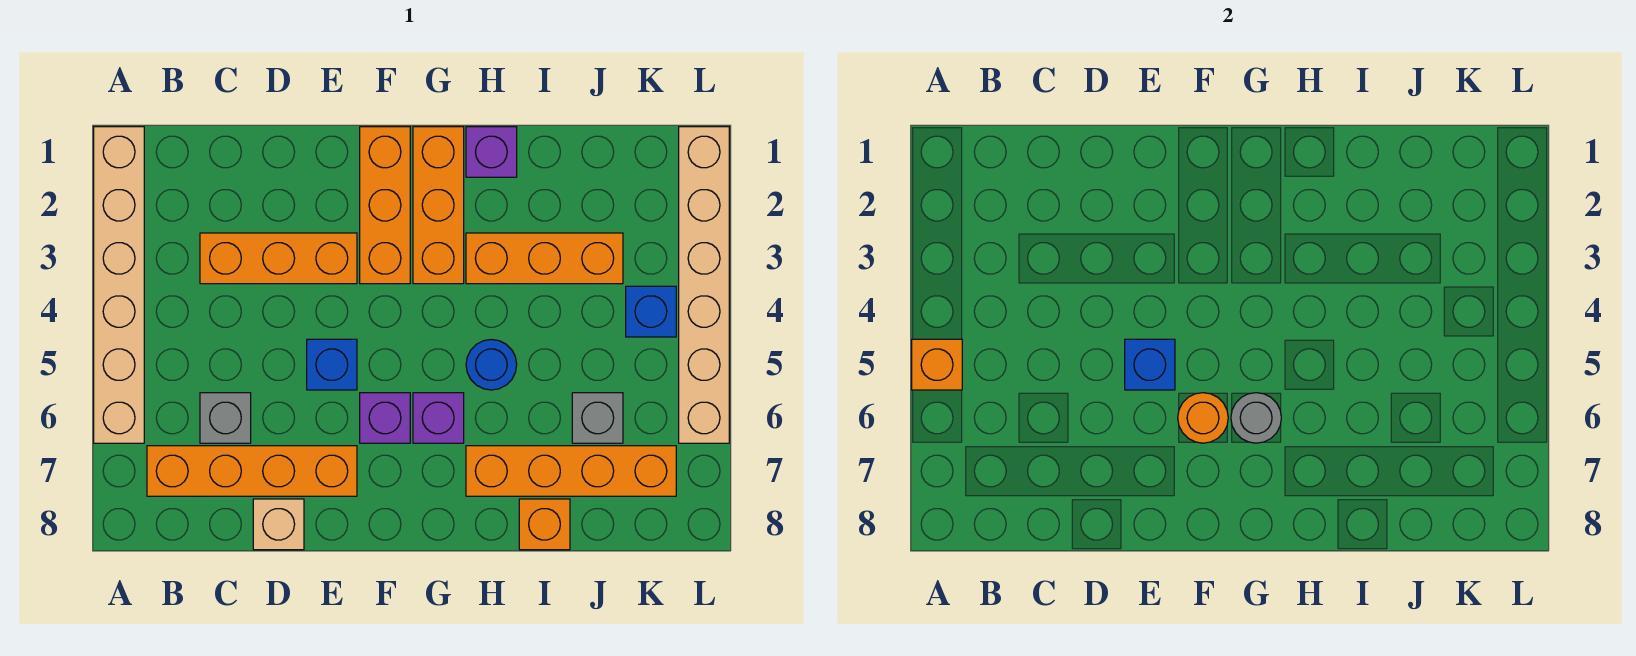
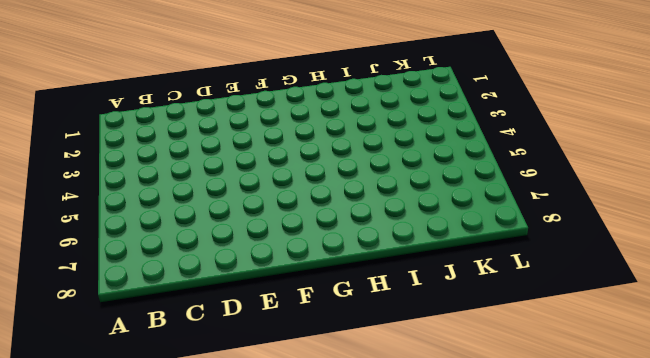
none -> tan 1x6 brick [94,127,144,443]
none -> orange 1x4 brick [147,446,357,496]
none -> orange 1x3 brick [200,233,357,284]

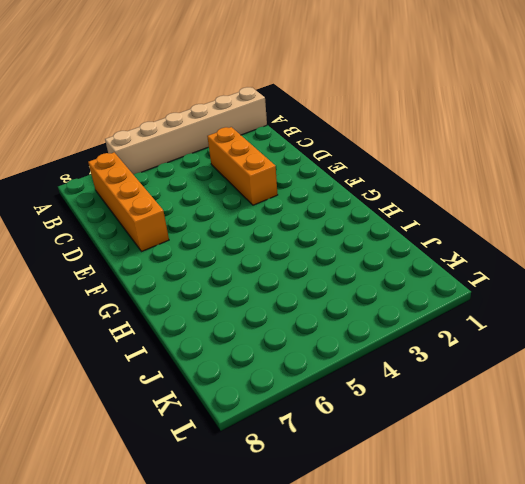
none -> grey 1x1 brick [200,393,251,443]
none -> tan 1x1 brick [253,499,304,550]
none -> blue 1x1 brick [307,339,357,390]

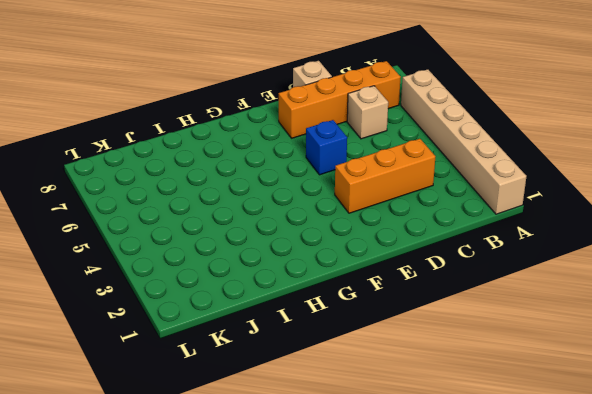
tan 1x1 brick [347,86,388,139] -> grey 1x1 brick [200,393,251,443]
none -> orange 1x3 brick [360,127,410,284]
none -> purple 1x1 brick [360,393,410,443]
none -> orange 1x3 brick [413,127,464,284]

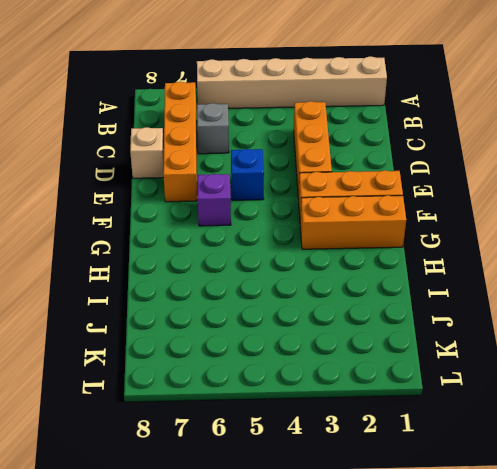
none -> purple 1x1 brick [413,393,464,443]
none -> purple 1x1 brick [466,127,517,177]
none -> orange 1x3 brick [466,233,623,284]

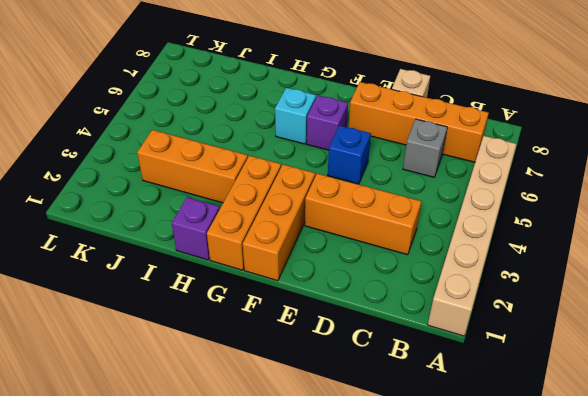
cyan 1x1 brick [275,88,316,144] -> purple 1x1 brick [413,393,464,443]
none -> blue 1x1 round brick [466,339,517,390]
none -> orange 1x4 brick [466,446,676,496]
none -> orange 1x1 brick [519,499,570,550]

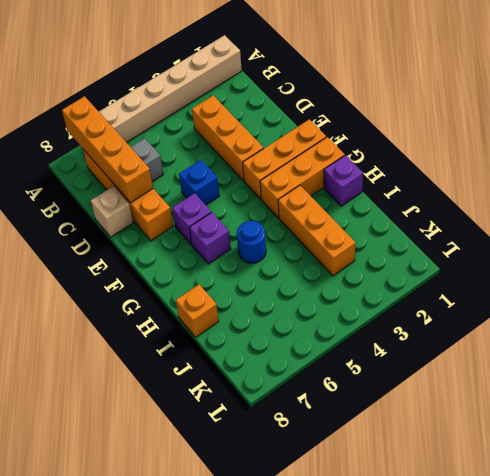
orange 1x4 brick [62,96,153,203] -> orange 1x4 brick moved to [466,446,676,496]
none -> grey 1x1 brick [572,393,623,443]
none -> blue 1x1 brick [626,286,676,337]
none -> tan 1x6 brick [679,127,729,443]

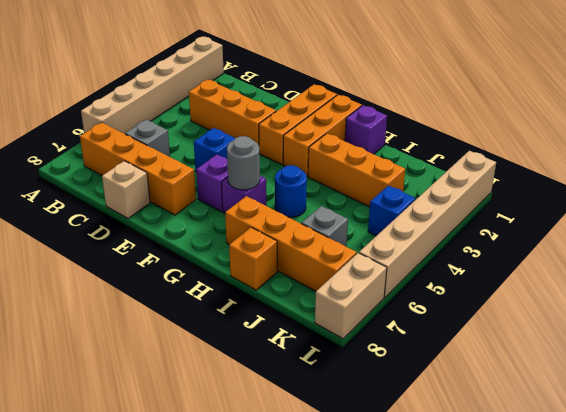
tan 1x2 brick [315,253,387,339] -> none
none -> orange 1x1 brick [912,339,962,390]
none -> blue 1x1 brick [1125,339,1175,390]
none -> orange 1x1 round brick [1178,393,1228,443]

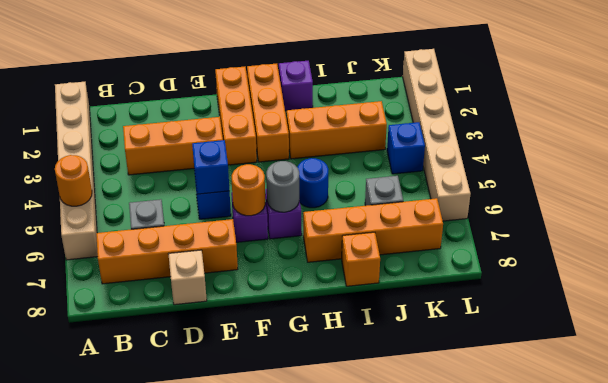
orange 1x1 round brick [55,155,92,206] -> orange 1x1 brick [912,339,962,390]

